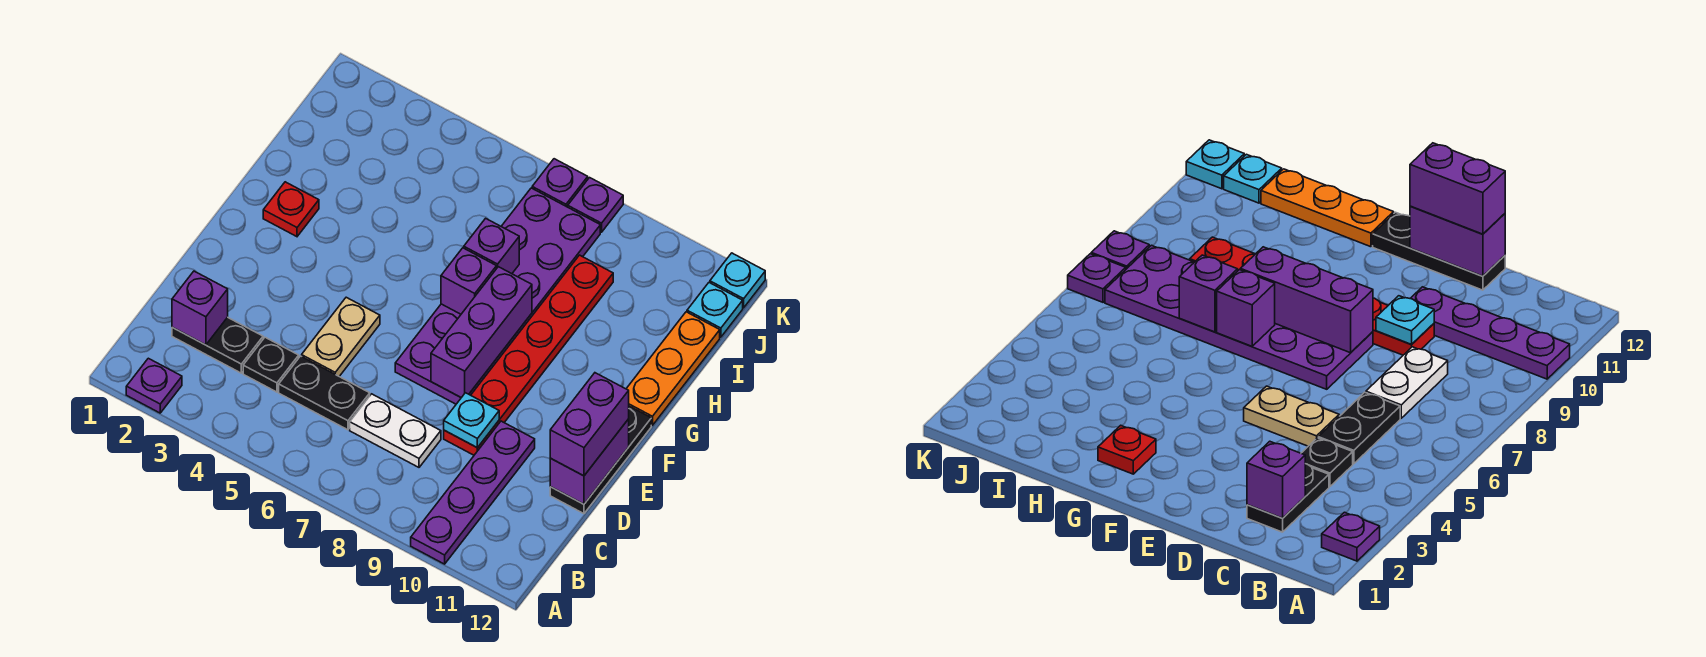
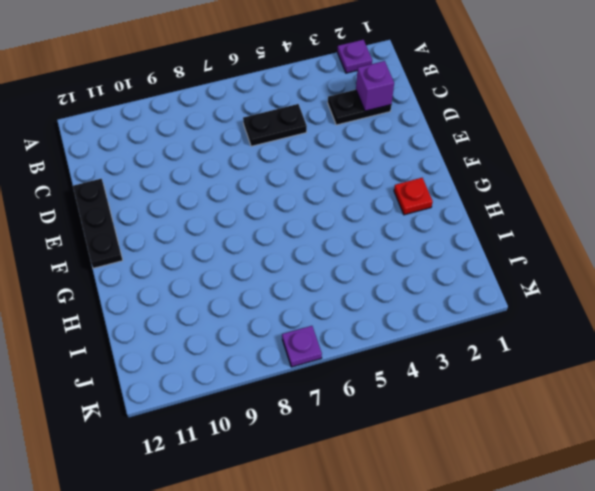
none -> purple 1x4 plate [411,421,535,564]
none -> black 1x1 plate [243,337,299,392]
none -> white 1x2 plate [350,394,441,467]

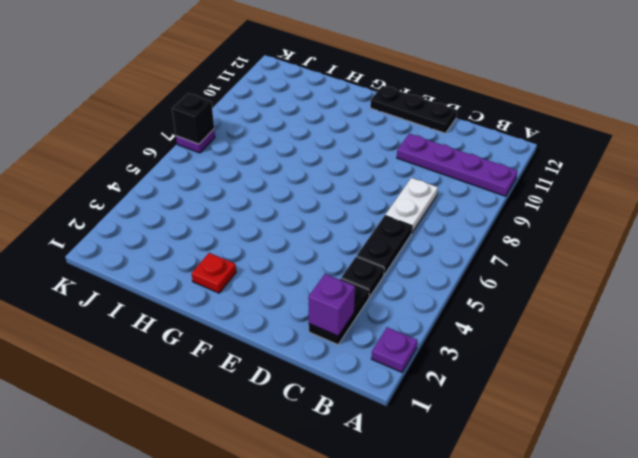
black 1x1 brick [172,93,214,144] -> none
none -> tan 1x2 plate [302,297,380,376]
none -> red 1x6 plate [444,255,613,455]
none -> purple 2x6 plate [395,188,600,404]

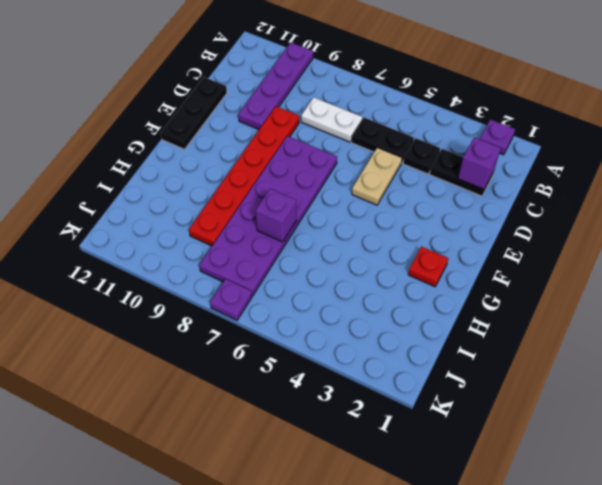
none -> orange 1x3 plate [626,312,720,425]
none -> cyan 1x1 plate [687,283,743,337]
none -> purple 1x1 plate [568,178,623,232]

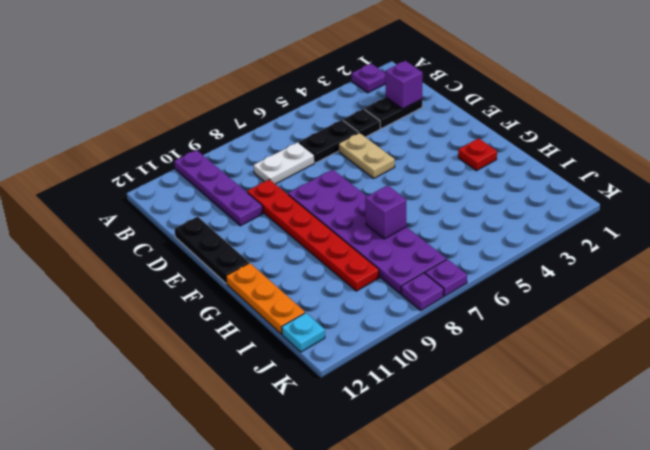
none -> cyan 1x1 plate [710,253,765,308]
none -> cyan 1x1 plate [444,393,499,448]
none -> purple 1x2 brick [550,419,629,504]

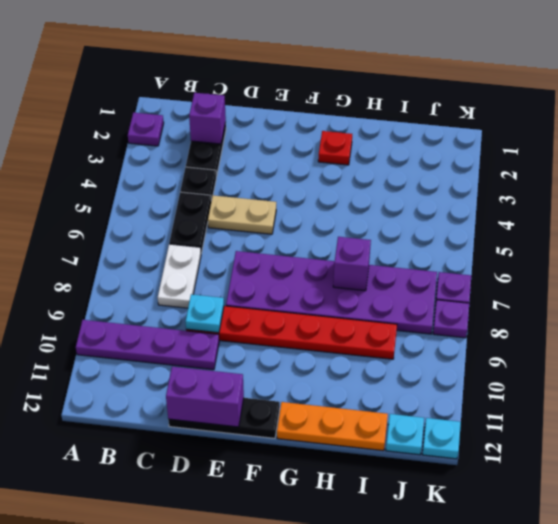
none -> purple 1x3 brick [431,267,532,398]
none -> purple 1x1 brick [441,248,497,314]
none -> purple 1x2 brick [550,373,629,476]

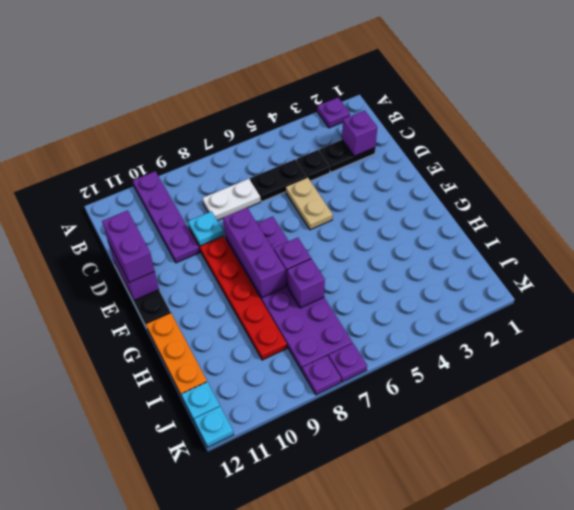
none -> red 1x1 plate [263,182,319,237]

